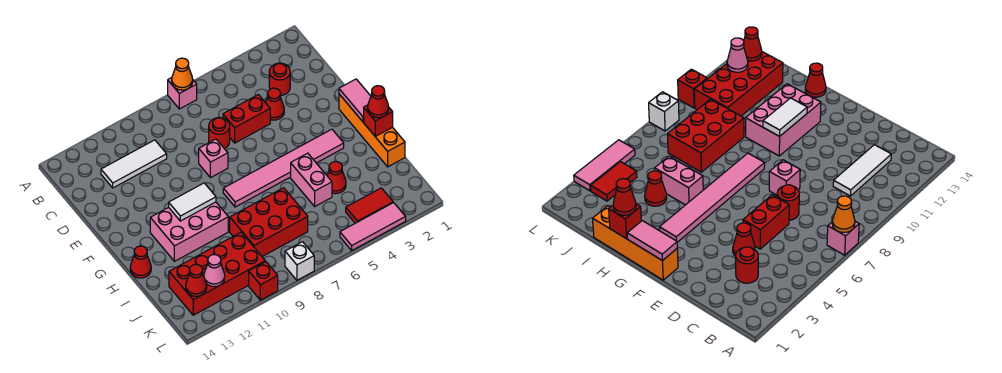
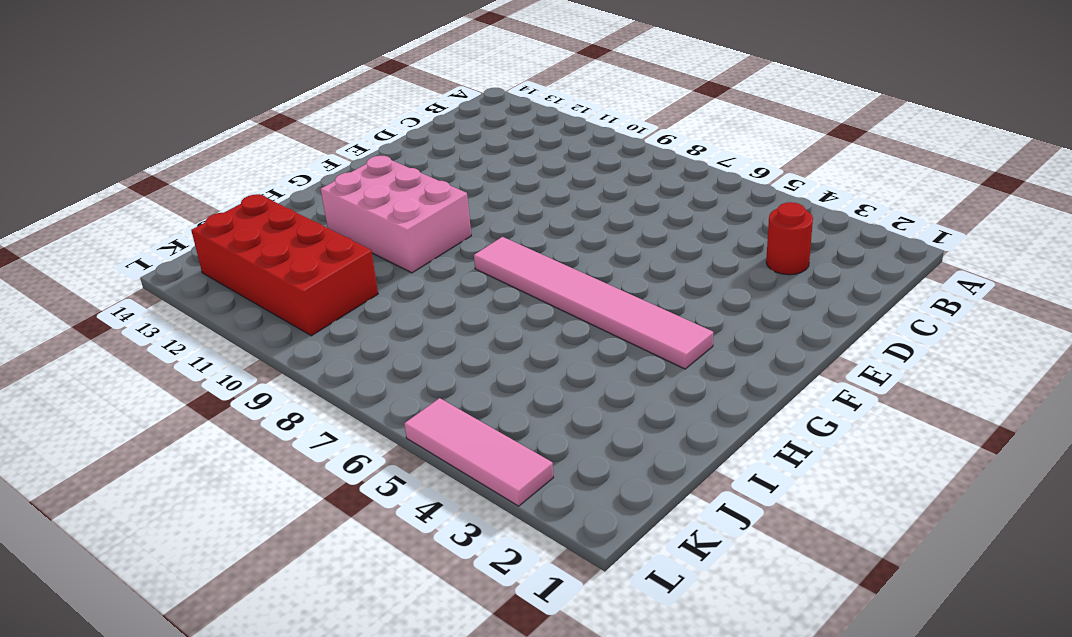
none -> pink 1x1 brick [168,78,197,109]
none -> white 1x3 tile [101,140,167,188]
none -> red 1x1 cone [265,88,284,120]

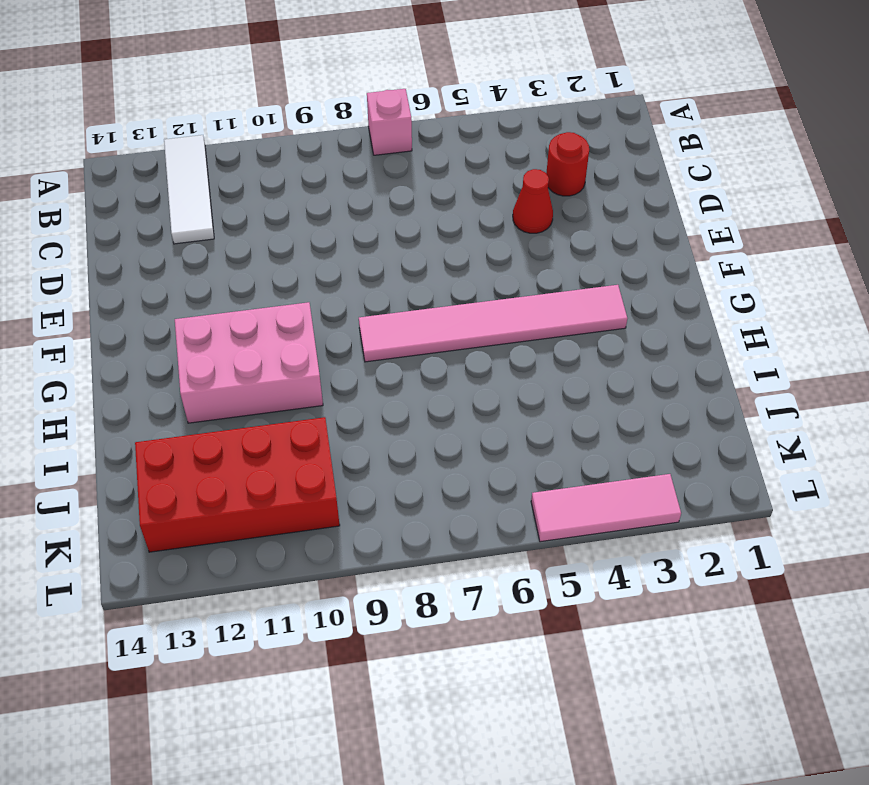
white 1x3 tile [164,135,214,244] -> white 1x3 tile turned to [101,140,167,188]
none -> red 1x2 brick [223,95,270,143]
none -> red 1x1 round brick [209,118,230,149]
none -> pink 1x1 brick [199,139,228,178]

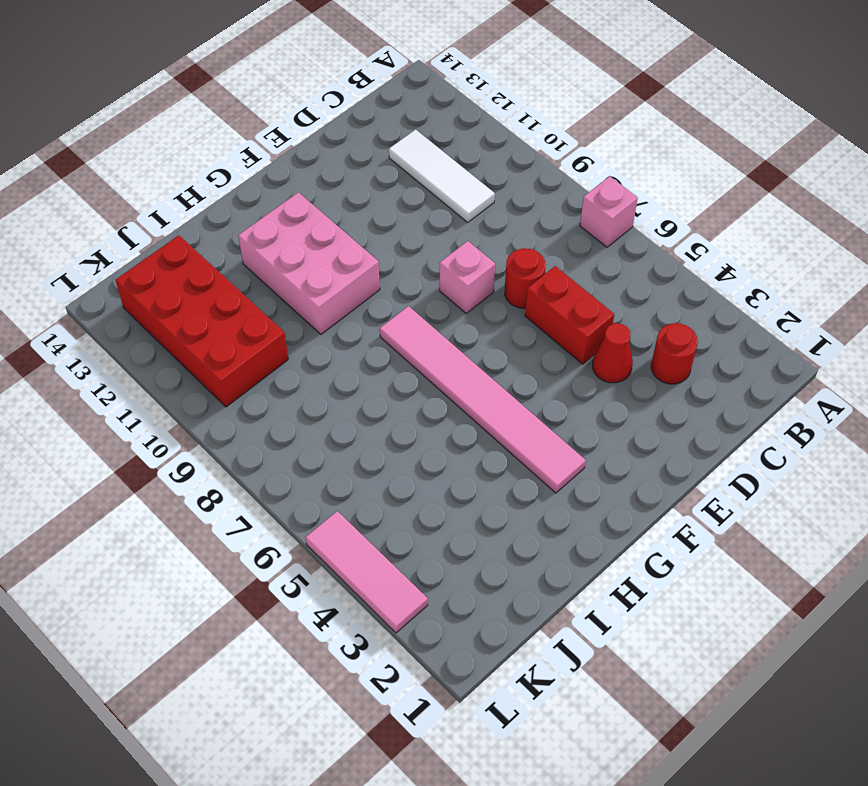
none -> orange 1x4 brick [339,94,405,167]
none -> pink 1x2 brick [291,153,332,206]
none -> red 1x1 cone [130,246,151,278]

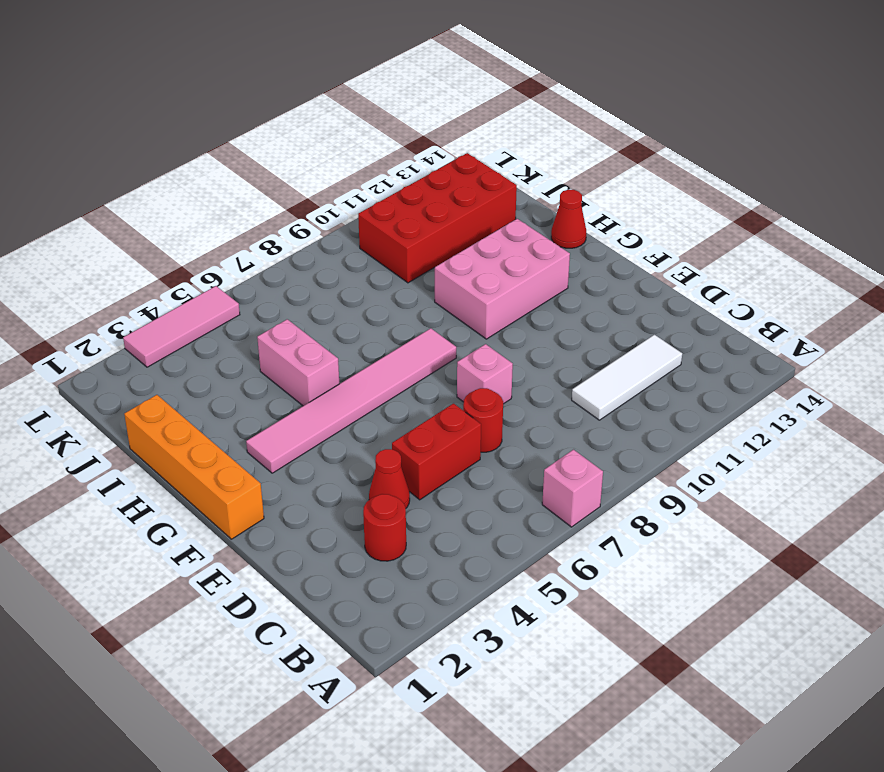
none -> red 1x1 cone [327,162,346,194]
none -> red 2x3 brick [230,188,308,256]
none -> red 1x2 tile [346,188,393,223]

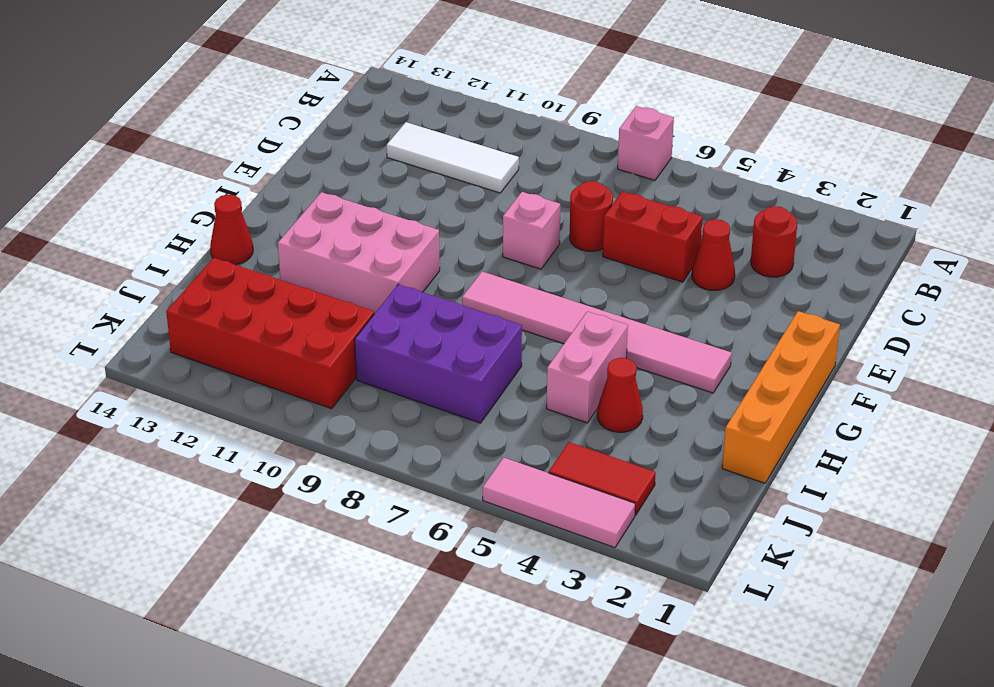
purple 2x3 brick [355,284,522,423] -> red 2x3 brick [230,188,308,256]
none -> white 1x1 brick [285,242,314,280]
none -> red 1x1 brick [249,262,278,300]
none -> orange 1x1 cone [172,58,193,90]

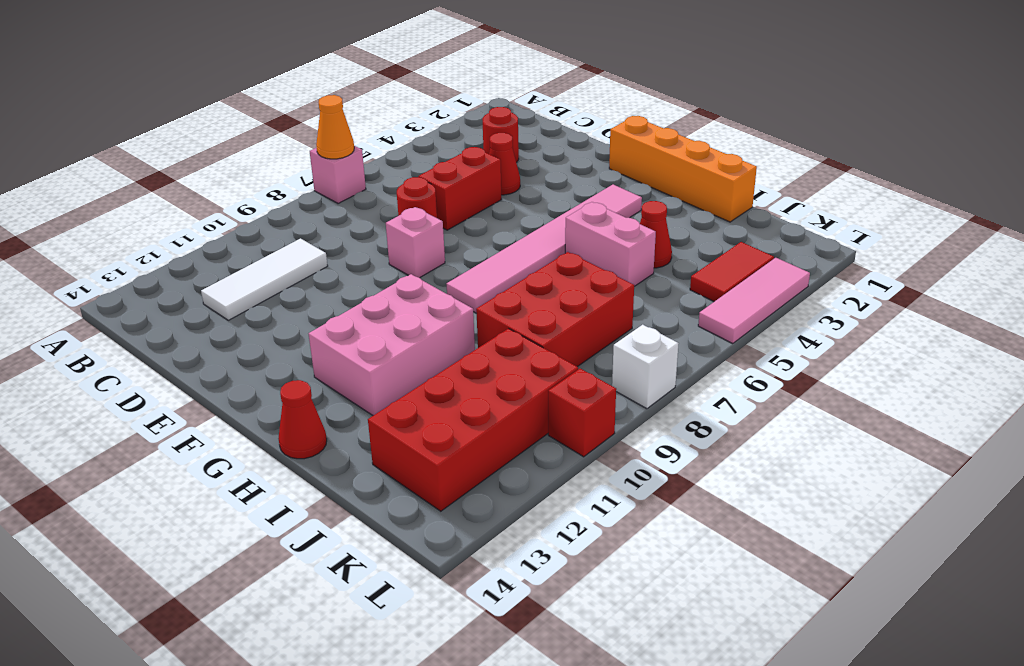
none -> pink 1x2 tile [339,79,371,122]
none -> white 1x2 tile [169,183,216,221]
none -> red 1x1 brick [364,105,393,137]

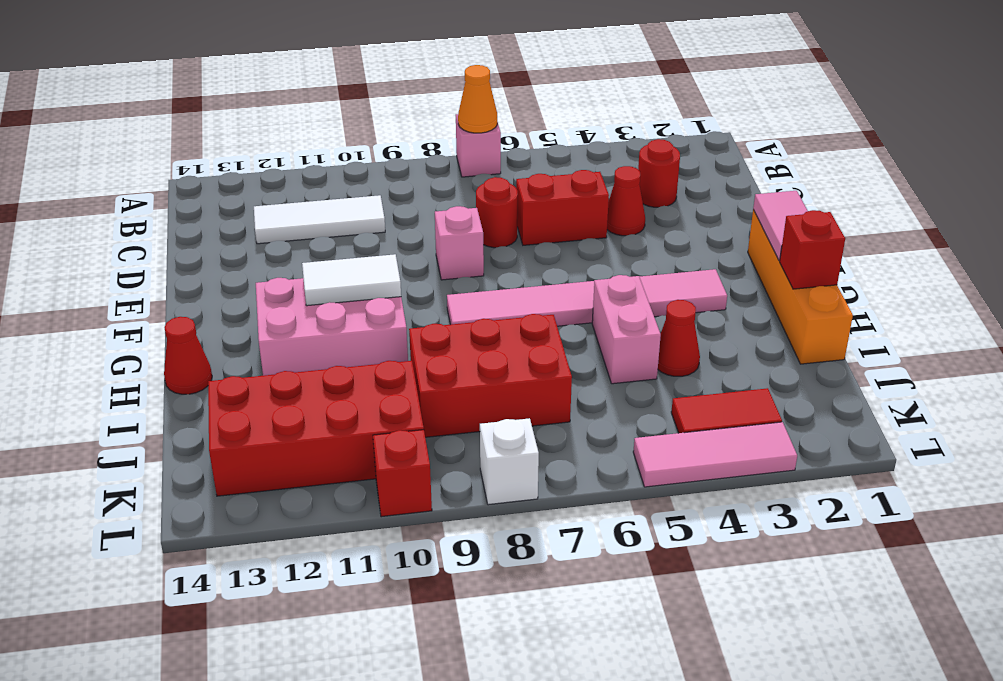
none -> pink 1x1 cone [204,255,225,287]
none -> red 1x1 cone [186,264,207,296]
none -> red 1x1 cone [368,86,389,118]

